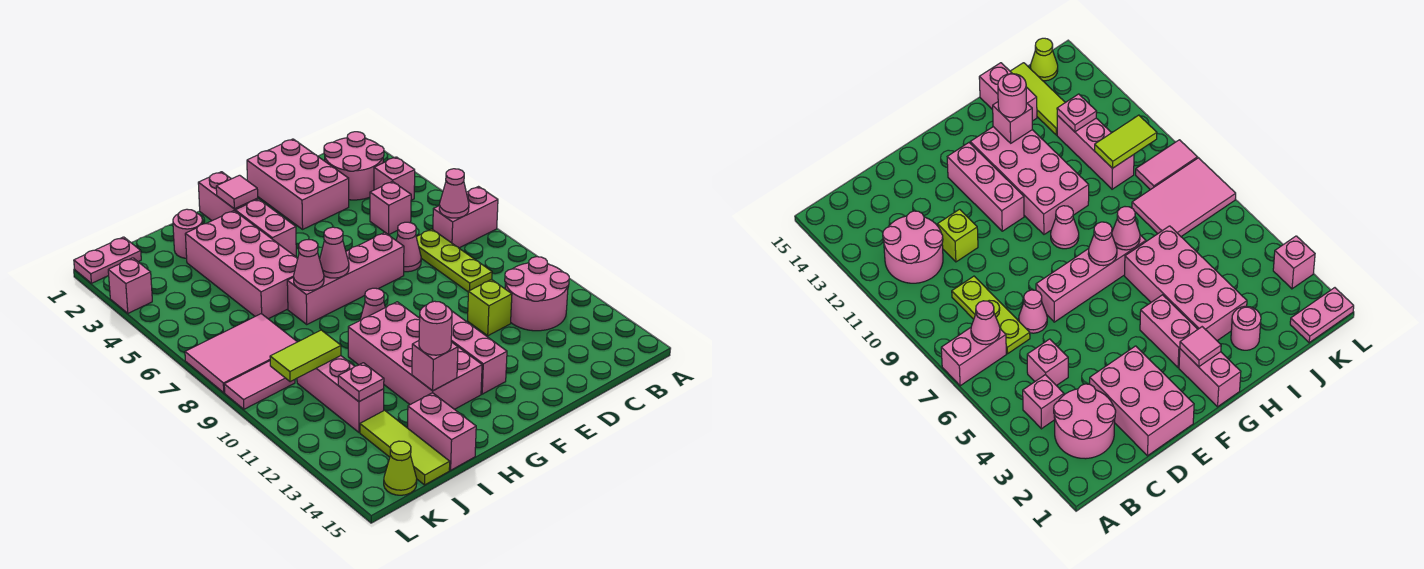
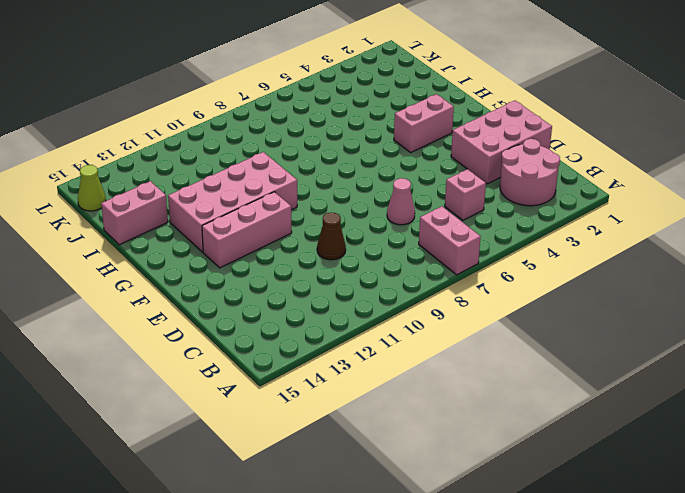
brown 1x1 cone [317,212,346,260] -> none
none -> pink 1x1 brick [374,157,415,200]
none -> pink 2x2 round brick [505,257,569,331]
none -> lime 1x3 plate [416,229,492,292]
none -> lime 1x1 brick [468,280,512,336]

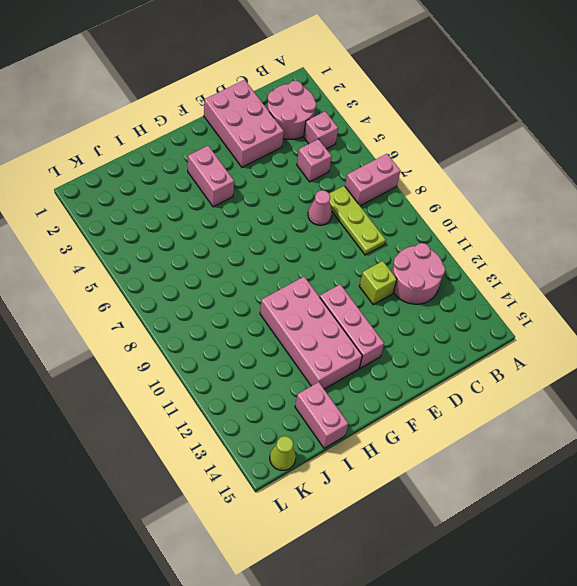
none -> pink 1x4 brick [287,233,404,324]
none -> pink 1x2 brick [198,172,258,221]
none -> pink 1x1 cone [360,288,385,320]
none -> pink 2x4 brick [185,211,298,319]

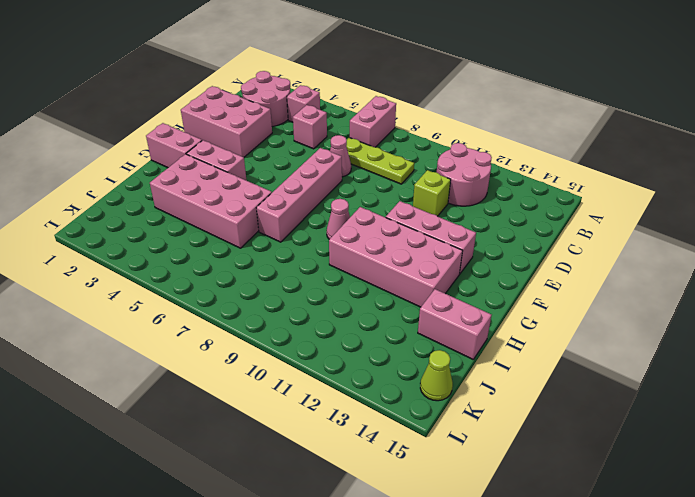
none -> pink 1x1 round brick [173,209,203,258]
none -> pink 2x3 tile [185,314,297,393]
none -> pink 1x3 brick [297,356,384,432]
none -> lime 1x3 tile [360,410,450,485]

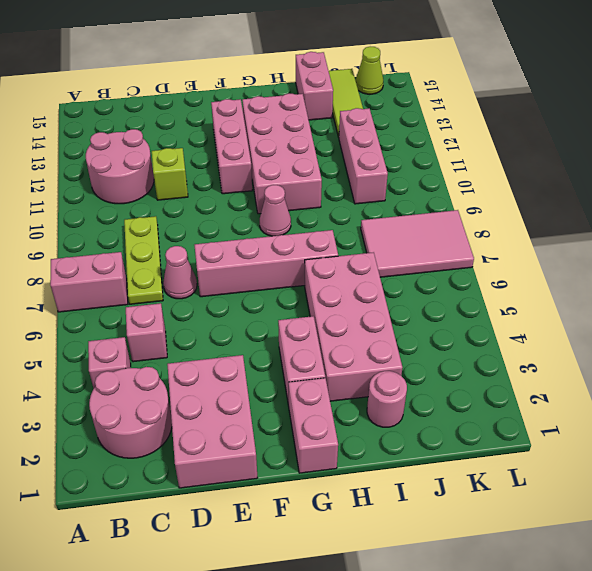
none -> pink 1x2 plate [74,237,141,283]
none -> pink 1x2 tile [224,361,295,409]
none -> pink 1x1 brick [108,258,152,313]
none -> pink 1x1 cone [439,169,469,218]

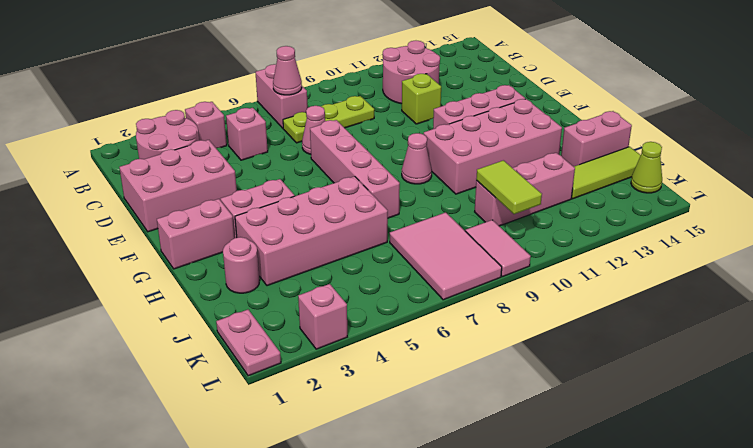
none -> pink 1x1 tile [216,175,258,209]
none -> pink 1x1 cone [320,227,349,278]
none -> pink 1x1 cone [293,240,324,291]
none -> pink 1x1 brick [412,341,458,391]

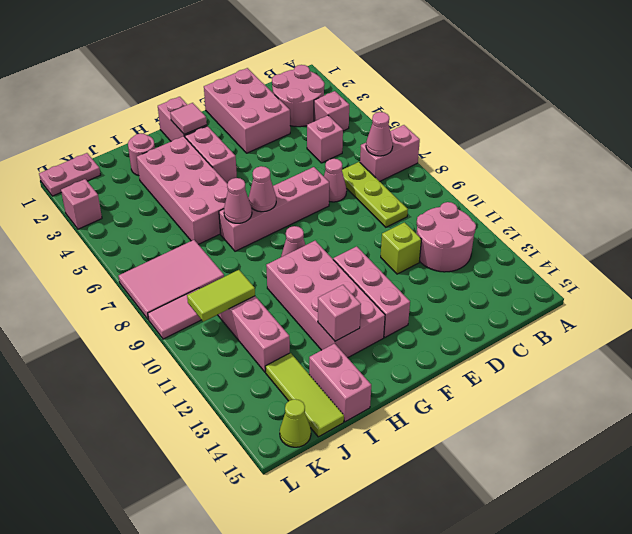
none -> pink 1x1 plate [338,363,384,402]
none -> pink 1x1 round brick [419,301,452,355]

